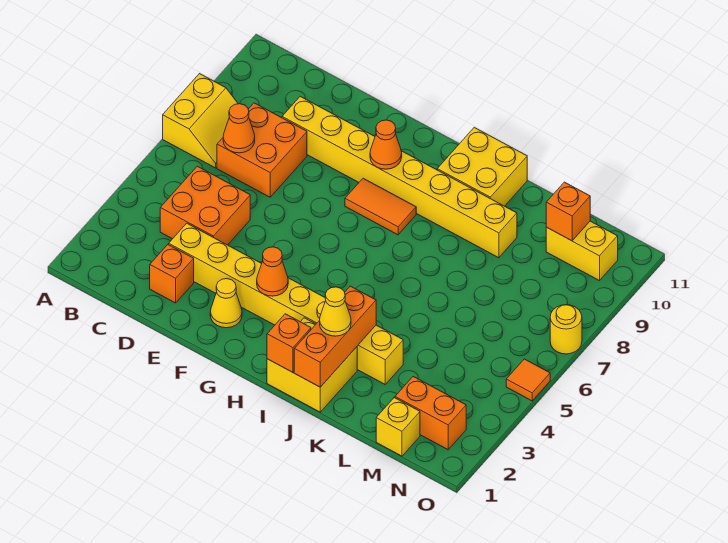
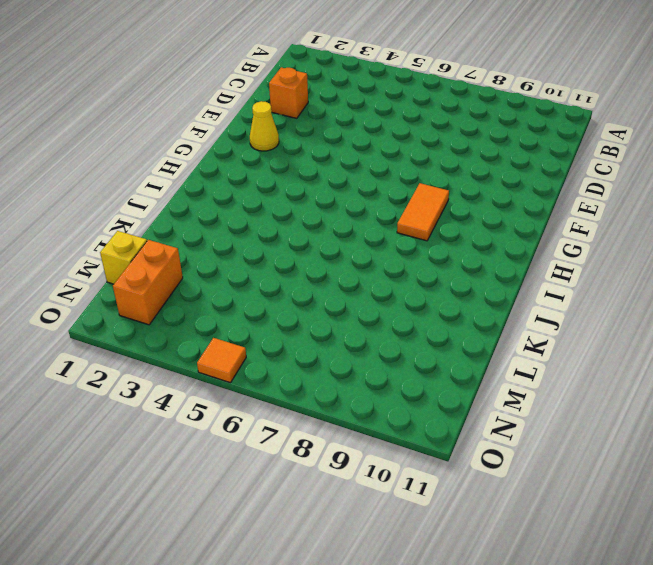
none -> yellow 2x2 slope [163,74,238,168]
none -> orange 2x2 brick [160,166,250,245]
none -> orange 2x2 brick [217,103,307,197]

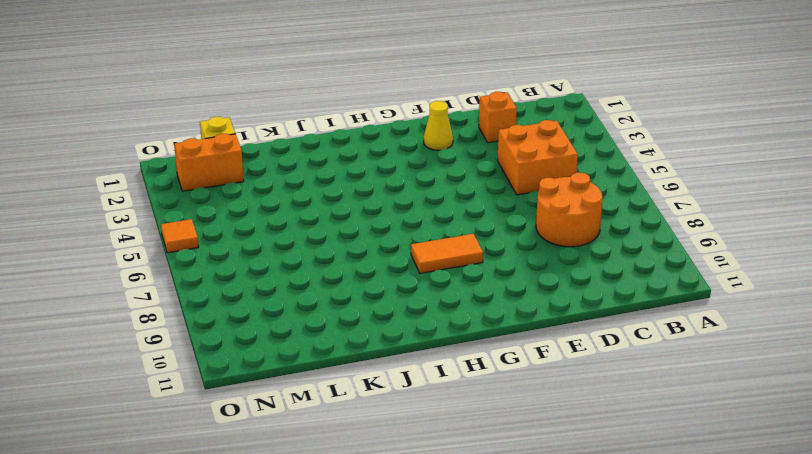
orange 2x2 round brick [536,173,603,247] -> orange 2x2 brick [217,103,307,197]
none -> yellow 2x2 slope [163,74,238,168]
none -> yellow 1x8 brick [169,223,403,384]
none -> yellow 1x8 brick [282,96,517,258]

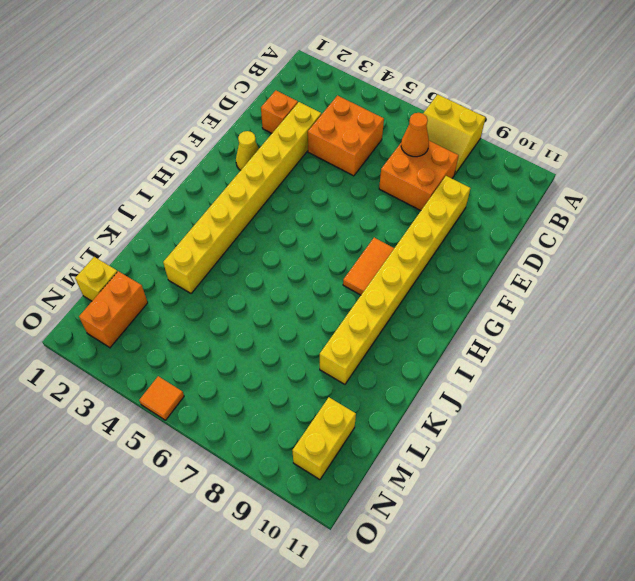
none -> yellow 2x2 brick [267,318,357,412]
none -> yellow 2x2 brick [437,127,527,206]
none -> yellow 1x1 round brick [550,305,582,354]

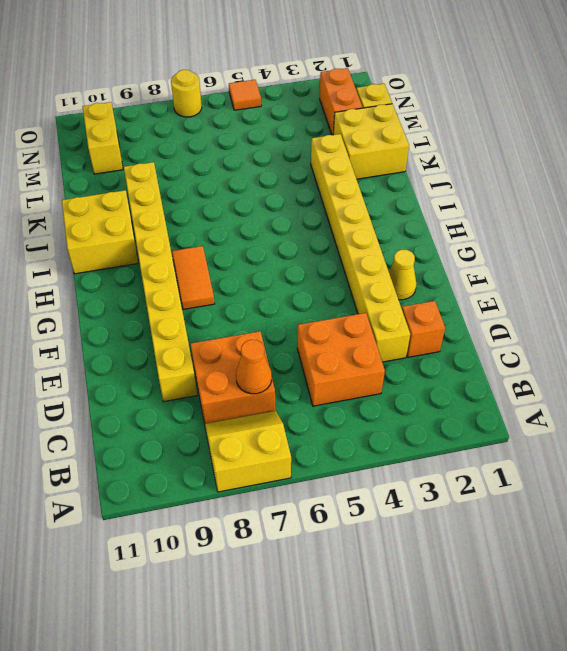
yellow 2x2 brick [333,104,409,179] -> yellow 2x2 brick moved to [267,318,357,412]
none -> orange 1x1 cone [257,247,288,296]
none -> orange 1x1 cone [370,120,402,169]
none -> orange 1x1 brick [267,314,311,372]

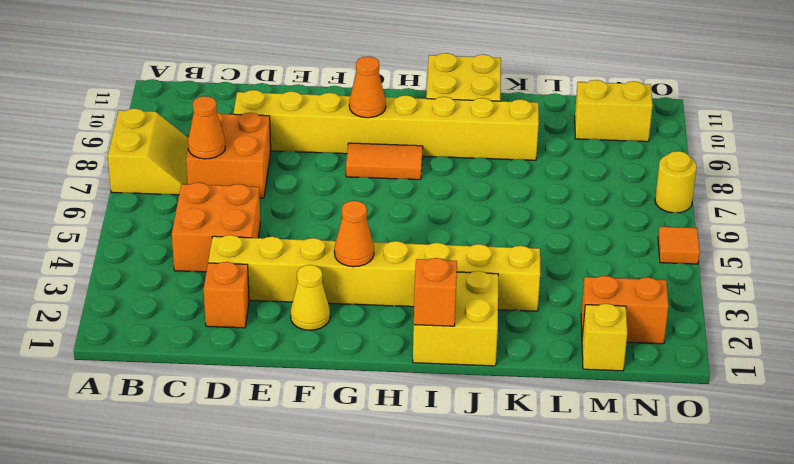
none -> orange 1x3 brick [294,286,376,387]
none -> orange 1x1 brick [546,182,590,241]
none -> yellow 1x1 cone [320,287,351,336]

